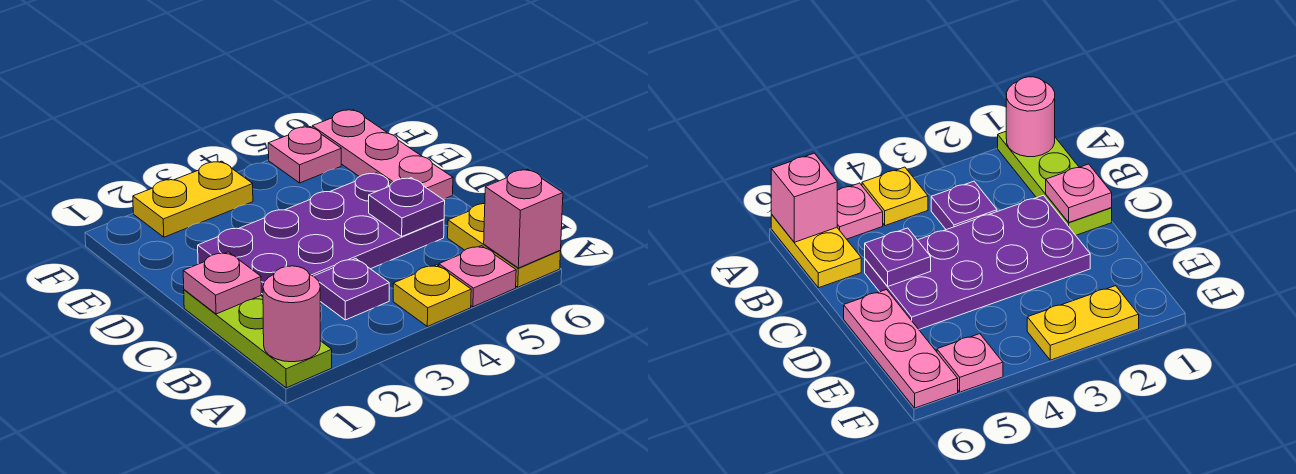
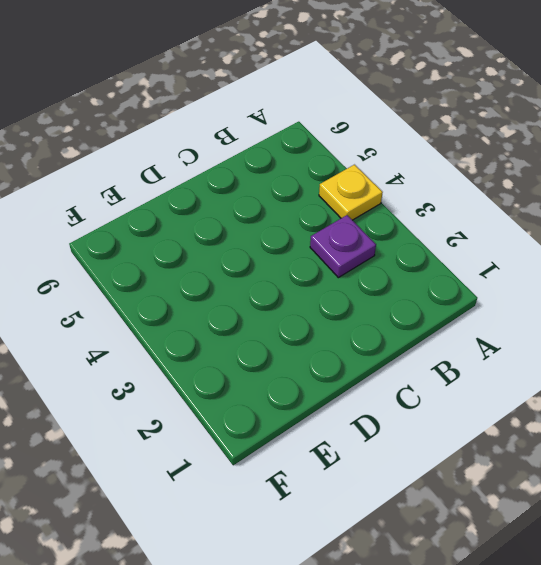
none -> lime 1x3 plate [184,290,332,388]
none -> pink 1x1 plate [439,246,516,307]
none -> yellow 1x2 plate [448,204,561,287]

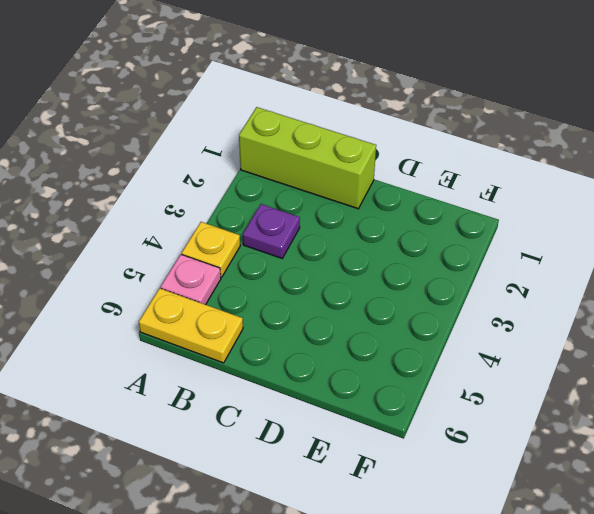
lime 1x3 brick [239,107,376,209] -> lime 1x3 plate [184,290,332,388]
none -> purple 2x4 plate [198,173,444,297]
none -> pink 1x3 plate [312,110,453,199]
none -> yellow 1x2 plate [133,161,253,237]

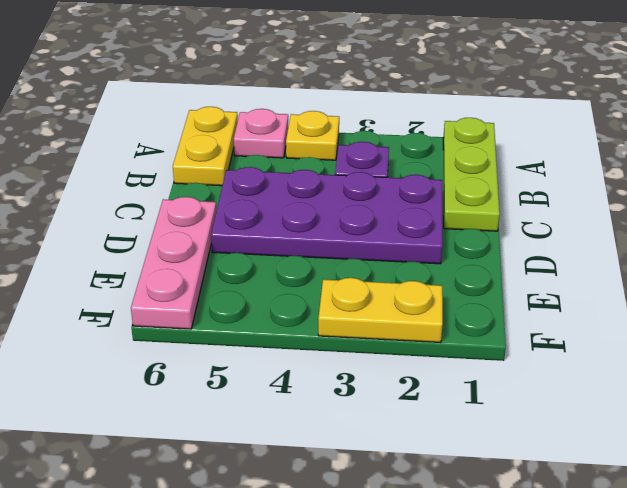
none -> pink 1x1 plate [268,127,341,183]
none -> pink 1x1 round brick [263,266,320,362]
none -> pink 1x1 brick [484,169,563,268]

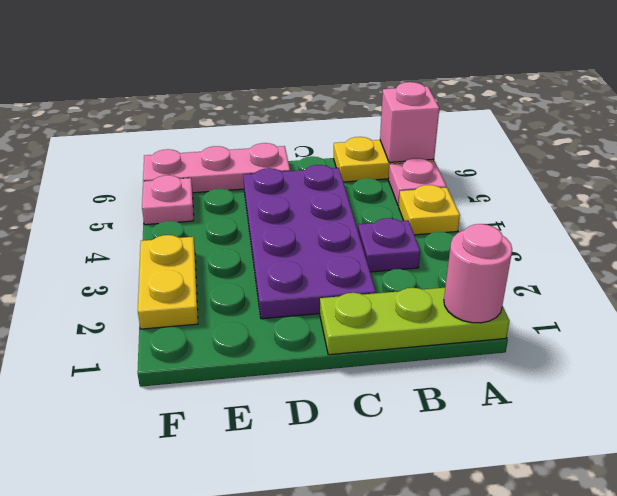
none -> pink 1x1 plate [183,252,261,314]
none -> purple 1x1 plate [369,178,445,236]

